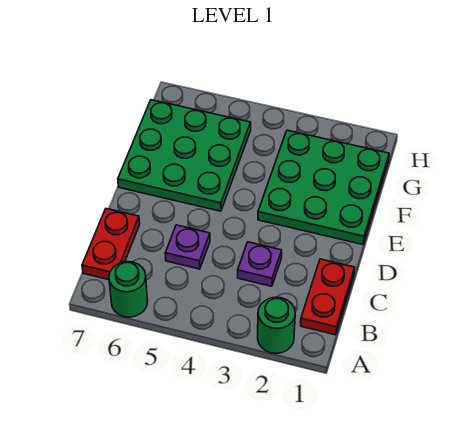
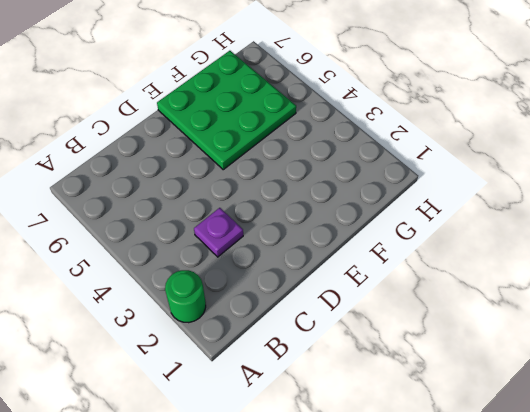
none -> green 1x1 round brick [109,262,148,317]
none -> red 1x2 plate [301,259,355,335]

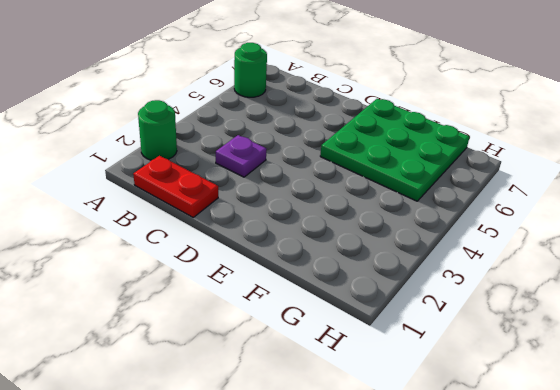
none -> red 1x2 plate [82,209,140,280]
none -> purple 1x1 plate [165,225,210,269]

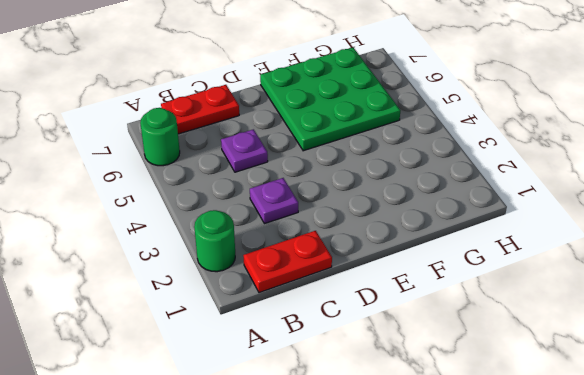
none -> green 3x3 plate [258,130,389,244]

